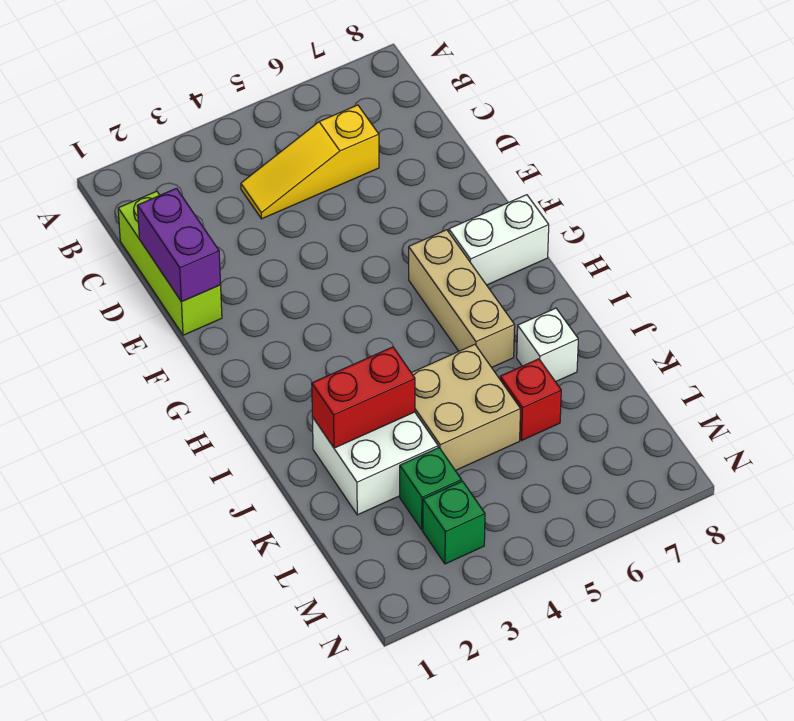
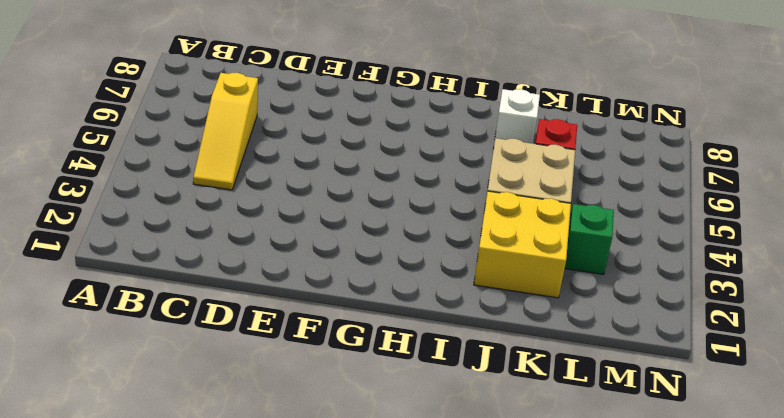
yellow 2x2 brick [474,191,571,298] -> white 2x2 brick [312,412,438,515]
none -> lime 1x3 brick [118,191,222,335]
none -> tan 1x3 brick [409,230,515,367]
none -> white 1x2 brick [449,195,549,285]

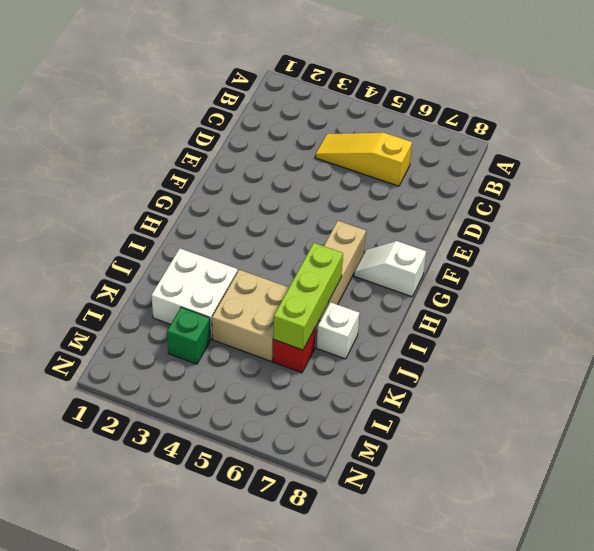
white 1x2 slope [354,241,426,297] -> white 1x2 brick [449,195,549,285]
lime 1x3 brick [273,243,343,350] -> lime 1x3 brick moved to [118,191,222,335]
none -> green 1x1 brick [423,481,485,564]
none -> purple 1x2 brick [137,188,221,302]
none -> red 1x2 brick [312,347,415,448]

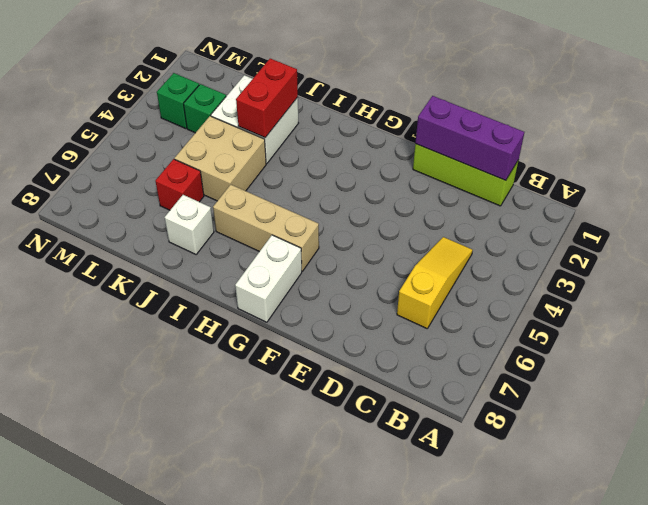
purple 1x3 brick [415,96,524,181] -> purple 1x2 brick [137,188,221,302]

